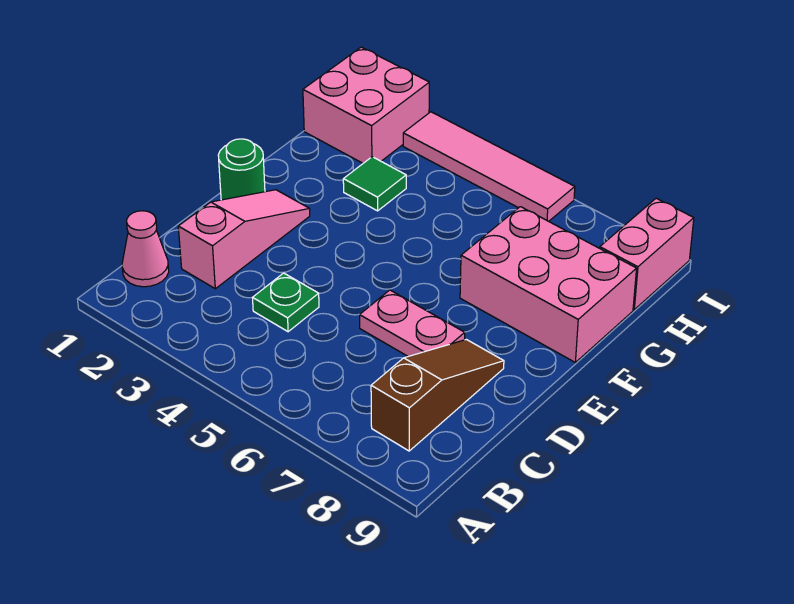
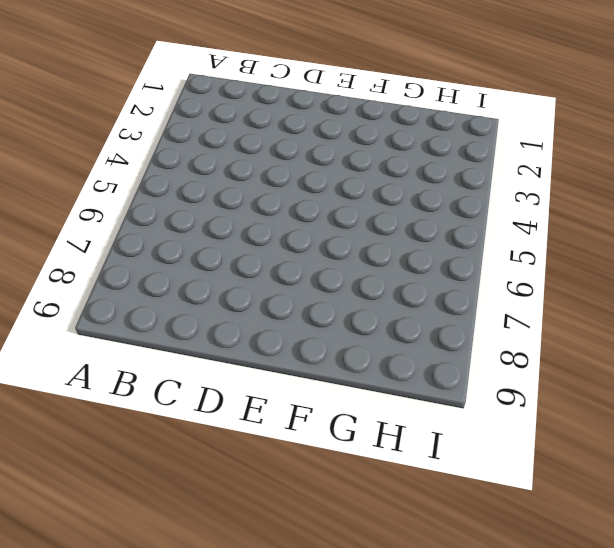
none -> pink 1x1 cone [122,211,169,287]
none -> brown 1x3 slope [371,340,504,451]

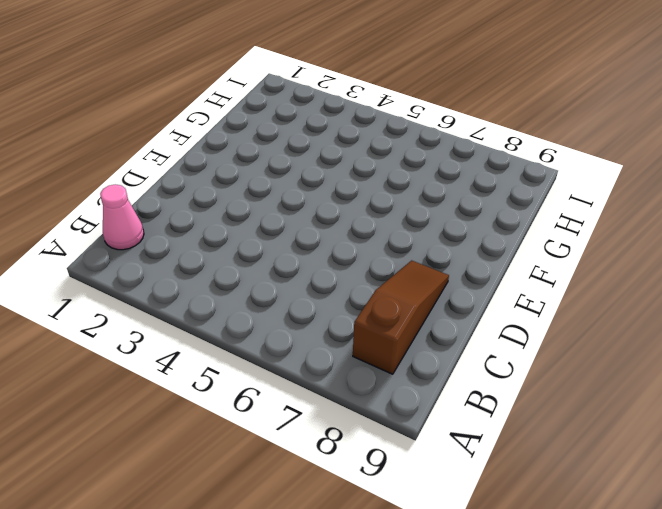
none -> pink 1x3 slope [178,190,310,289]
none -> green 1x1 plate [253,273,319,332]

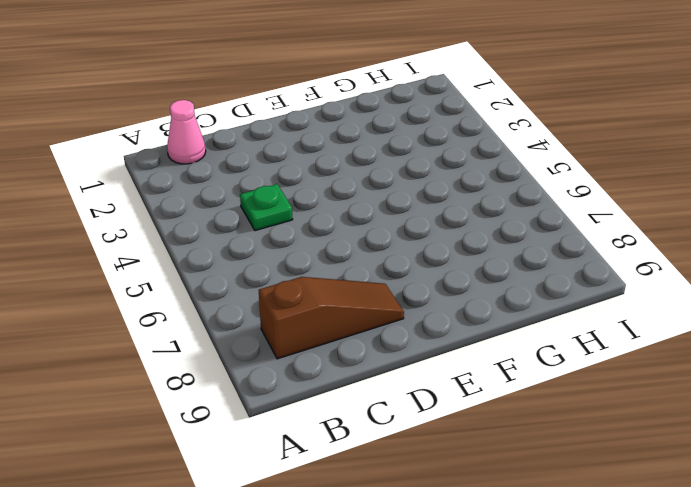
none -> pink 1x3 slope [178,190,310,289]
none -> pink 1x2 plate [360,290,465,356]

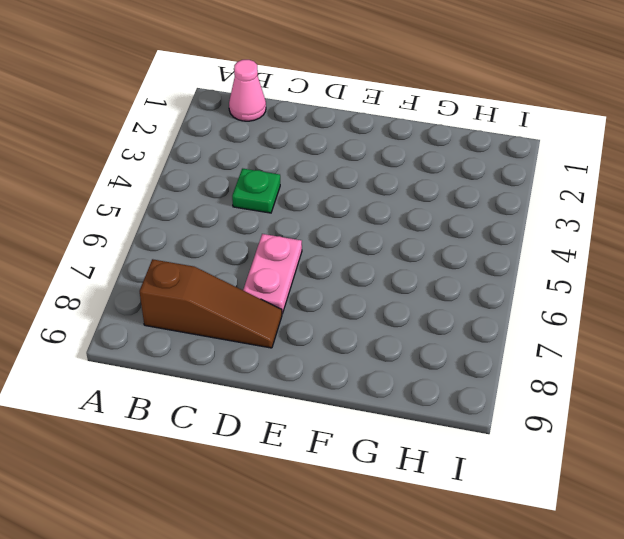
none -> pink 1x3 slope [178,190,310,289]
none -> green 1x1 round brick [218,139,265,200]

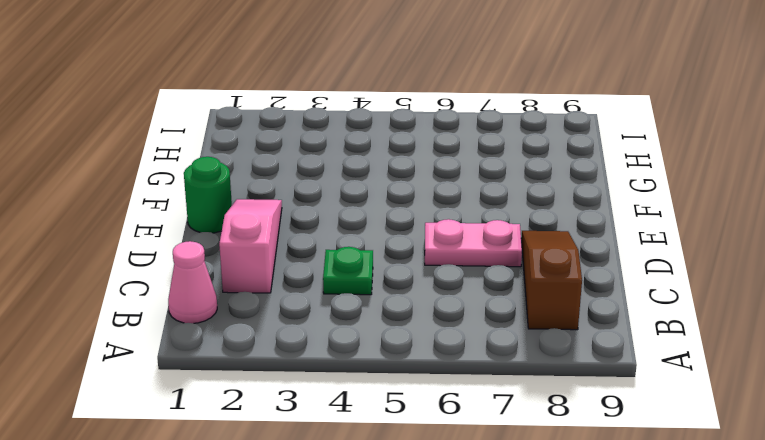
none -> pink 2x3 brick [460,207,637,362]
none -> green 1x1 tile [343,157,406,211]

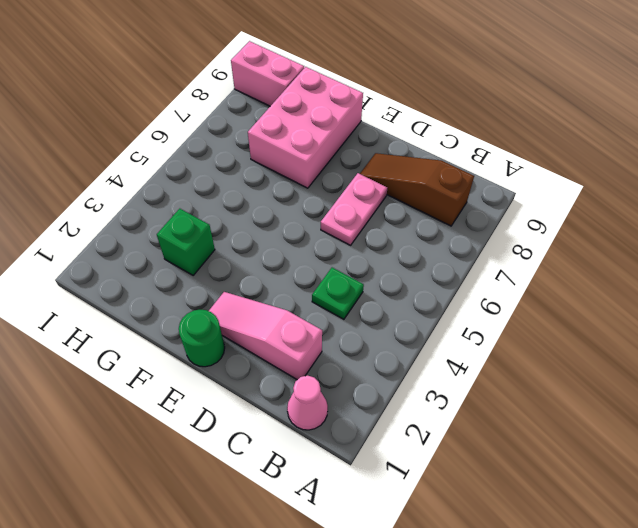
green 1x1 brick [157,209,215,275] -> green 1x1 tile [343,157,406,211]
none -> pink 2x2 brick [303,47,429,163]
none -> pink 1x4 tile [403,112,575,221]

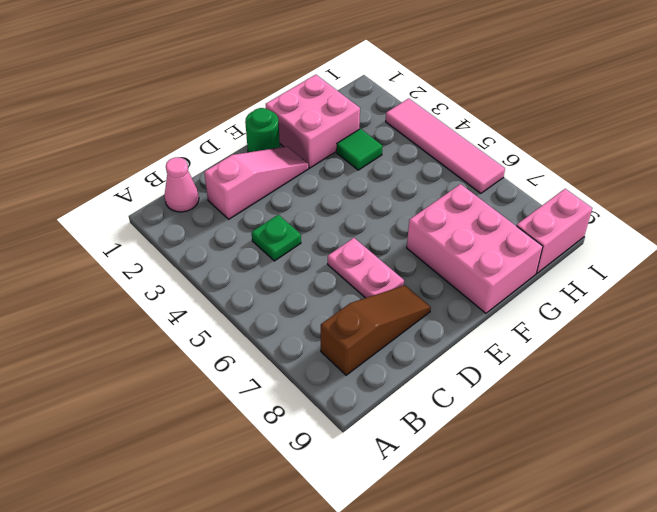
pink 2x2 brick [266,75,360,168] -> pink 2x2 brick moved to [303,47,429,163]

